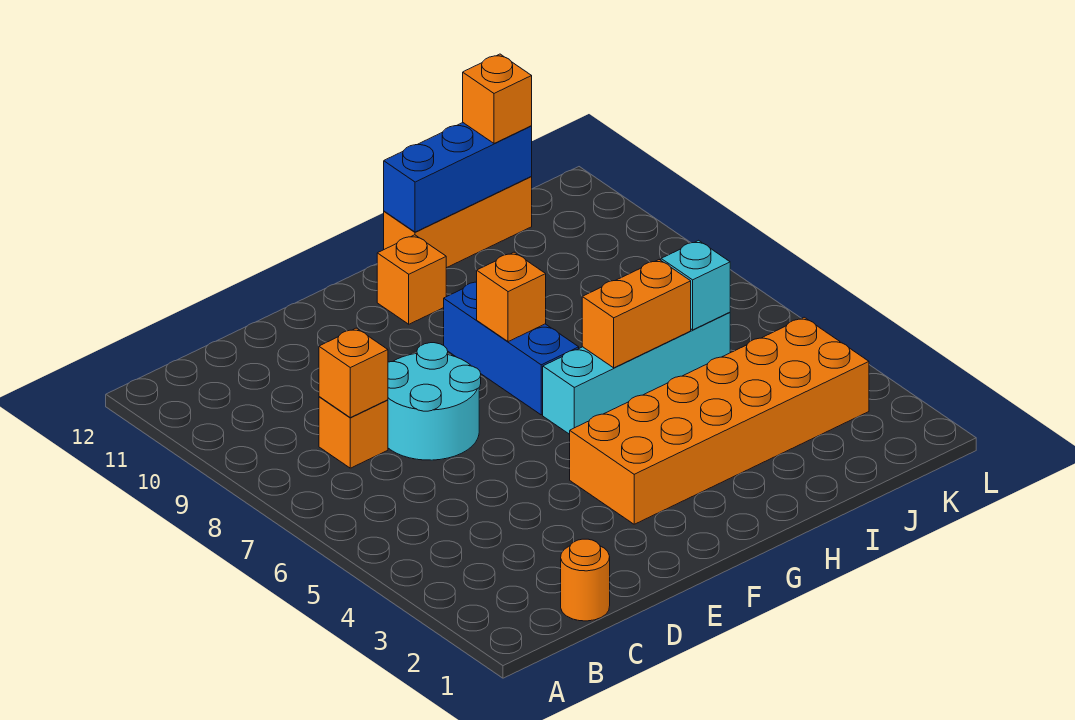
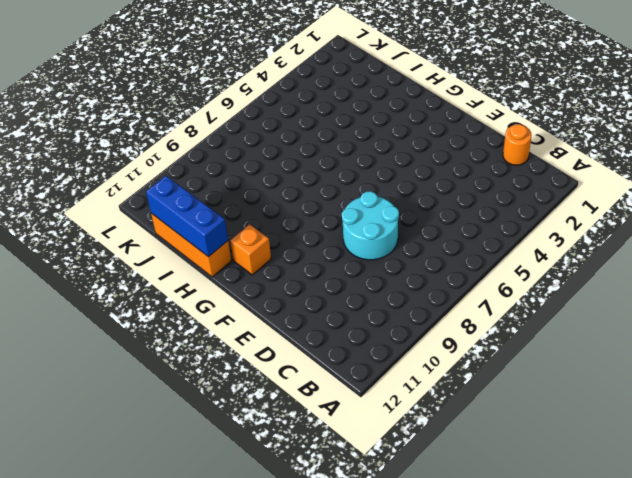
none -> orange 1x1 brick [319,397,388,468]
none -> orange 2x6 brick [570,317,869,524]
none -> cyan 1x4 brick [543,312,730,434]

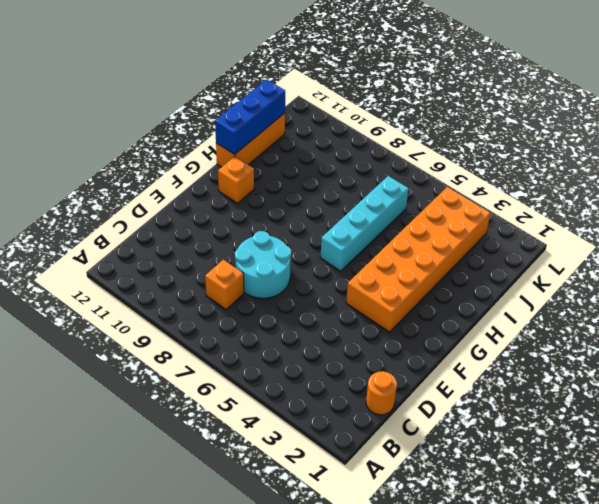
none -> blue 1x3 brick [444,282,579,415]
none -> orange 1x1 brick [319,328,388,418]
none -> orange 1x1 brick [477,252,546,342]

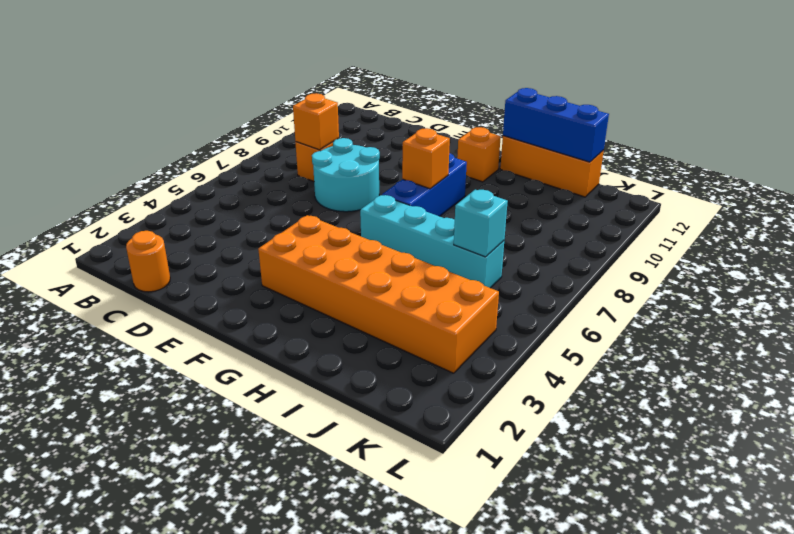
none -> orange 1x2 brick [582,260,691,368]
none -> orange 1x1 brick [463,54,532,143]

